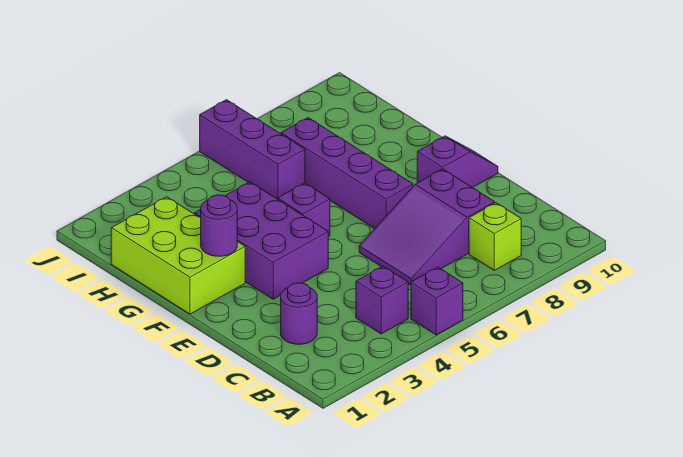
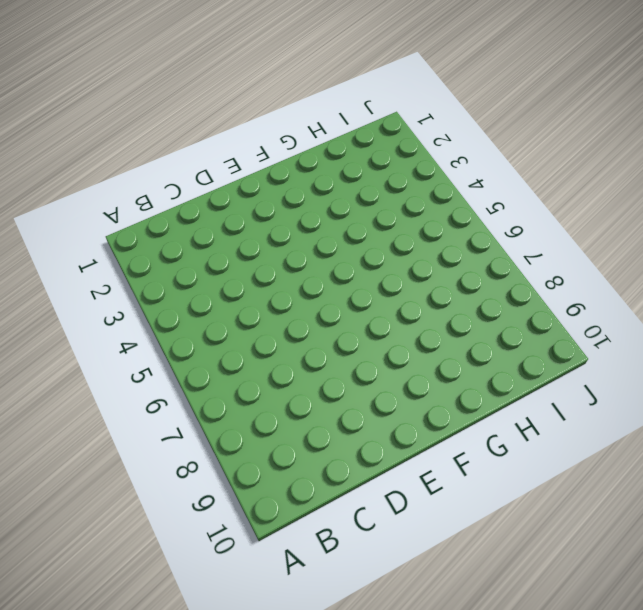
none -> purple 1x1 brick [411,267,463,335]
none -> purple 1x1 brick [356,266,408,334]
none -> lime 1x1 brick [469,203,521,270]

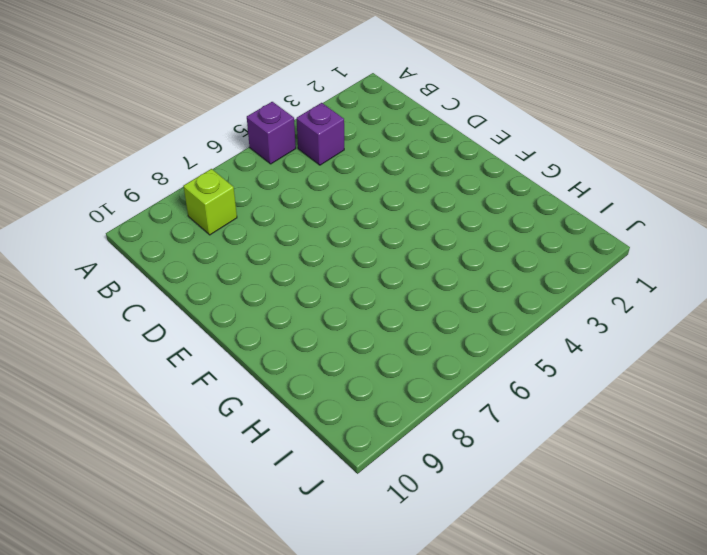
none -> purple 1x1 round brick [281,283,317,344]
none -> purple 2x3 slope [359,169,495,285]
none -> purple 2x3 brick [195,182,328,299]

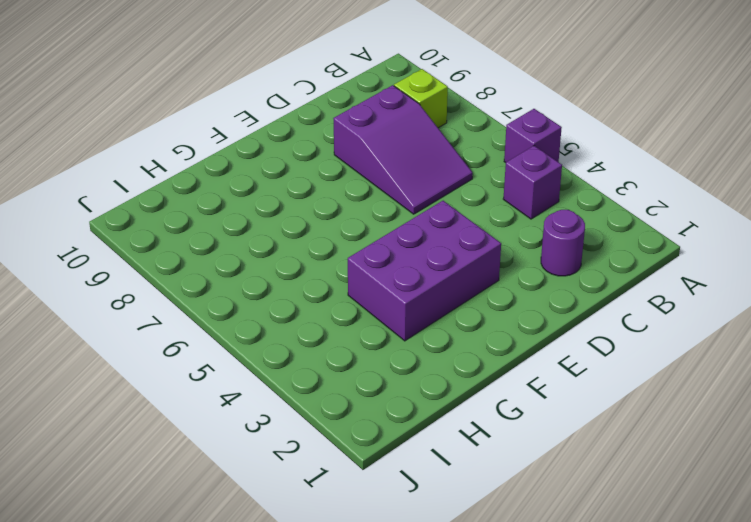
none -> purple 1x4 brick [281,118,413,229]
none -> purple 1x2 slope [417,136,498,188]
none -> lime 2x3 brick [111,197,245,314]

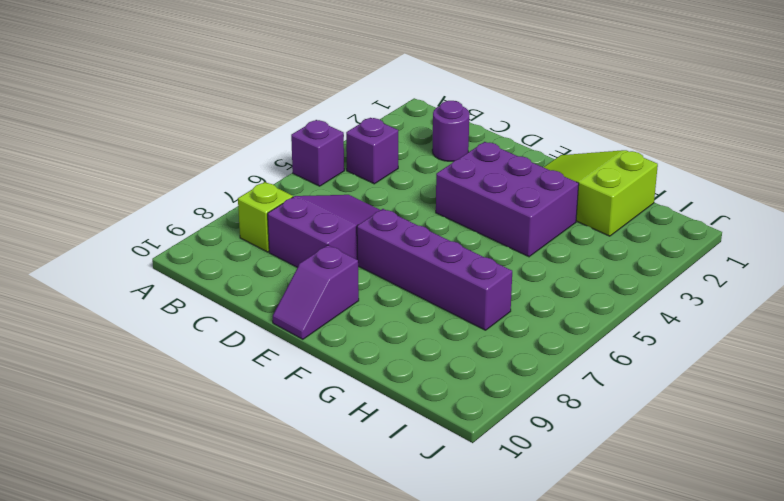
lime 2x3 slope [544,150,658,236] -> lime 2x3 brick [111,197,245,314]
none -> purple 1x1 brick [278,183,330,237]
none -> purple 1x3 brick [200,100,305,199]
none -> purple 1x1 round brick [201,195,237,256]

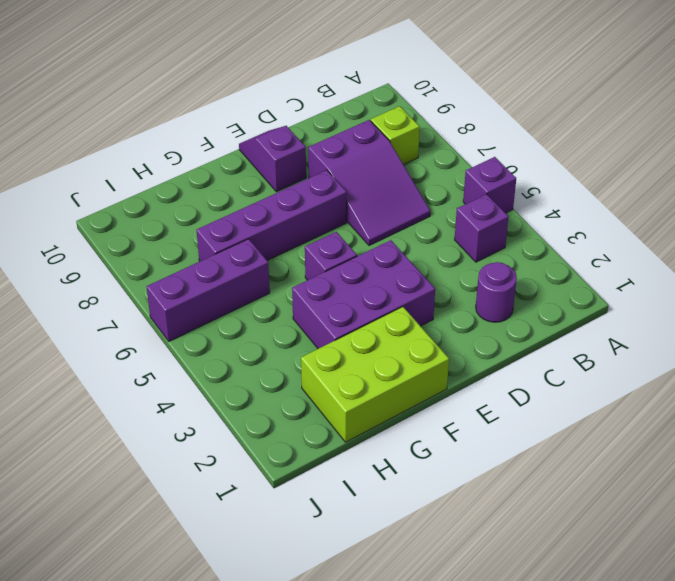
none -> purple 1x1 round brick [201,195,237,256]

